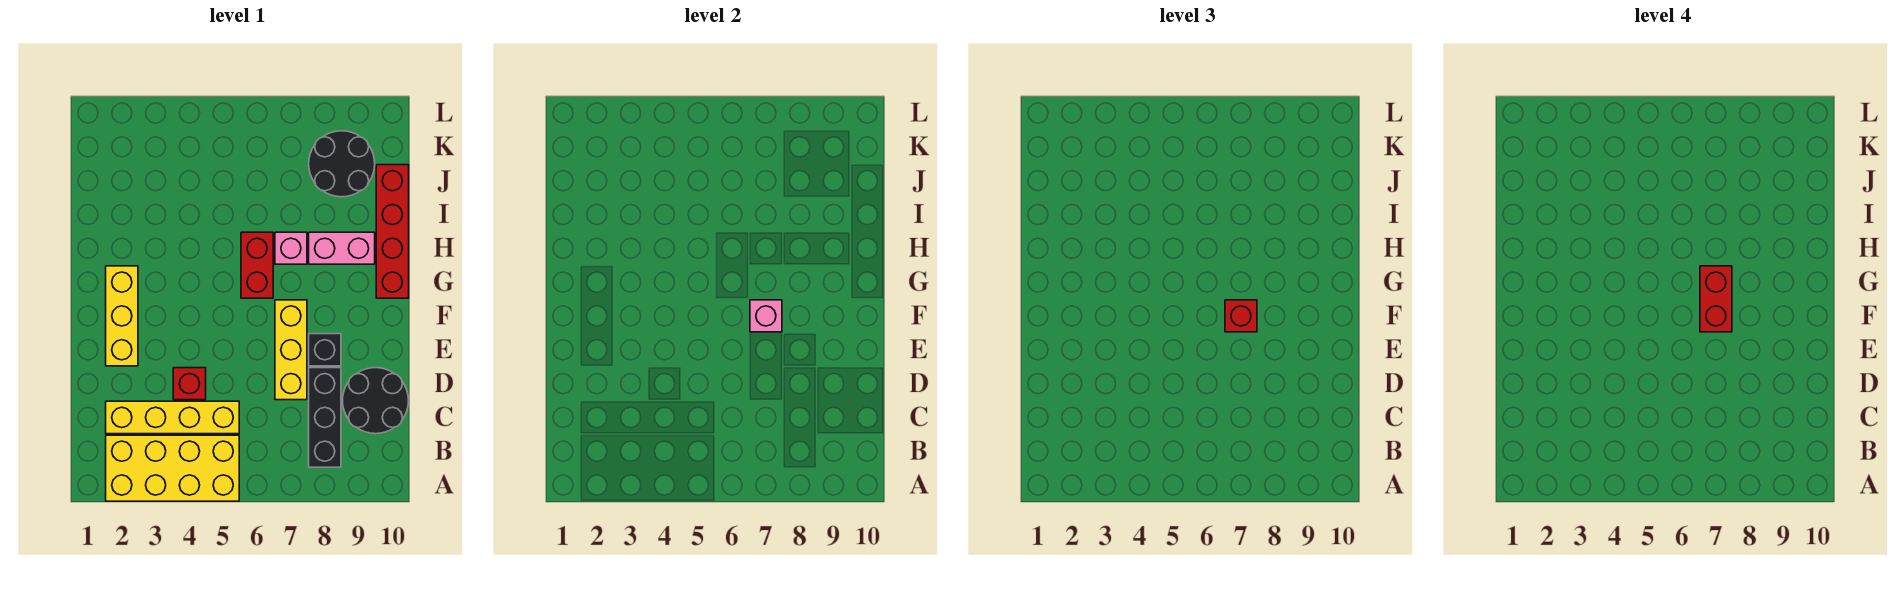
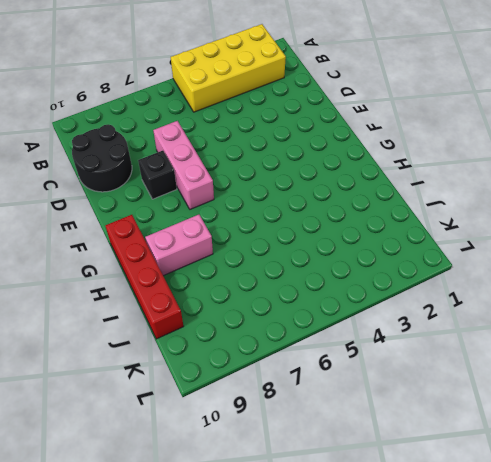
pink 1x3 brick [153,121,214,209] -> yellow 1x3 brick [275,300,307,400]
none -> black 1x3 brick [309,368,341,467]
none -> yellow 1x4 brick [106,401,239,434]
none -> red 1x1 brick [173,368,206,400]

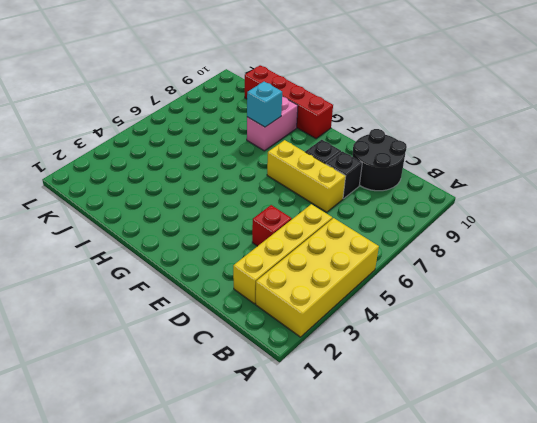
black 1x1 brick [326,151,362,199] -> black 1x3 brick [309,368,341,467]
cyan 1x1 brick [247,82,282,127] -> none
none -> yellow 1x3 brick [106,266,138,366]
none -> red 1x2 brick [241,232,273,298]
none -> pink 1x1 brick [275,232,307,264]

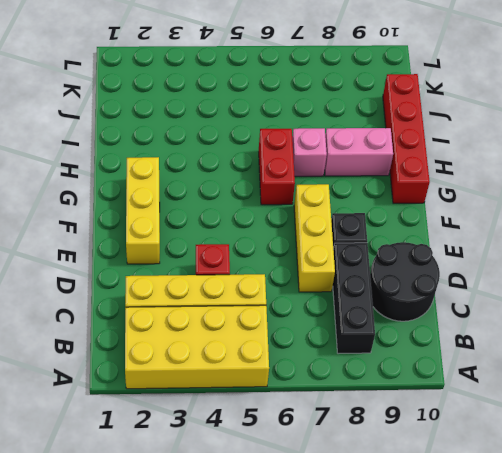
none -> black 2x2 round brick [309,131,375,197]
none -> pink 1x1 brick [750,300,782,332]
none -> red 1x1 brick [1225,300,1257,332]

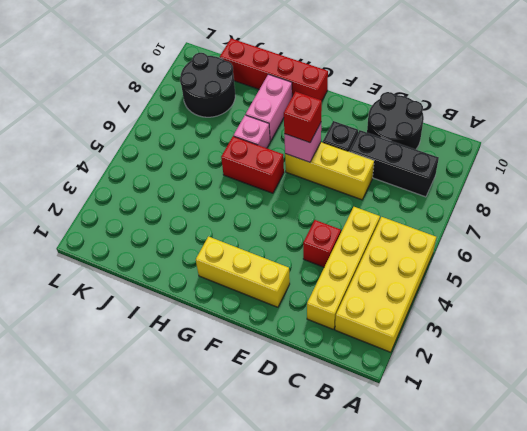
none -> red 1x2 brick [1700,266,1732,332]

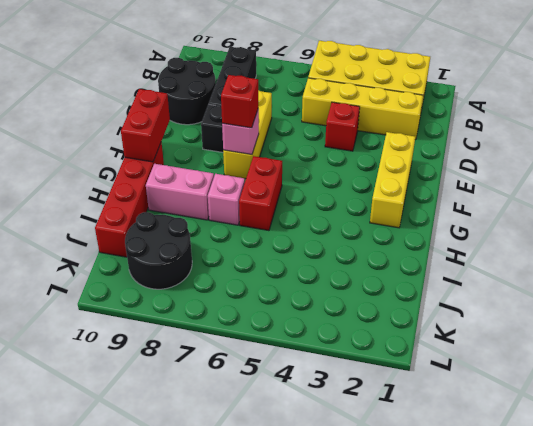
red 1x2 brick [121,89,170,162] -> red 1x2 brick moved to [1700,266,1732,332]

